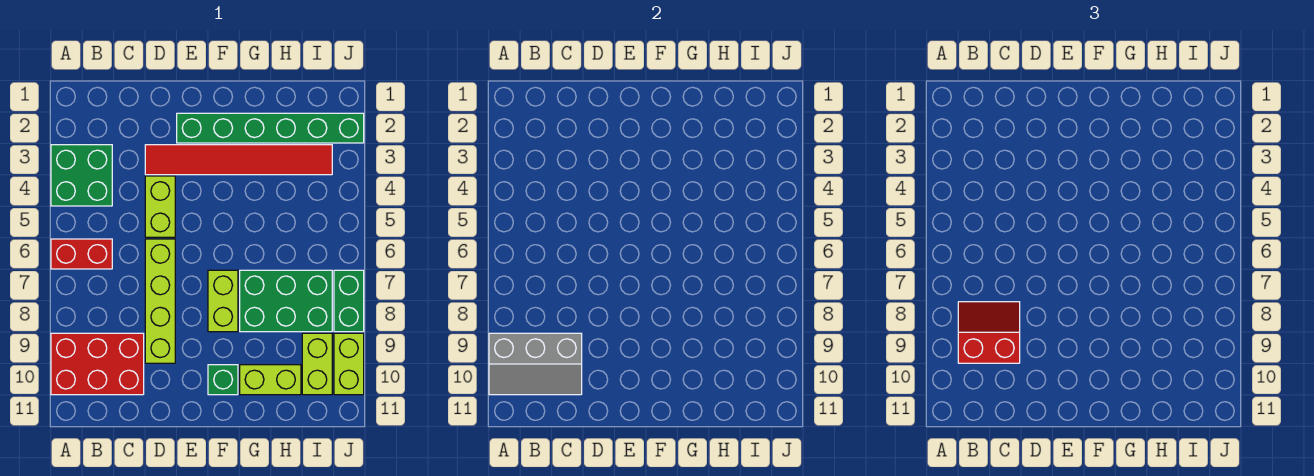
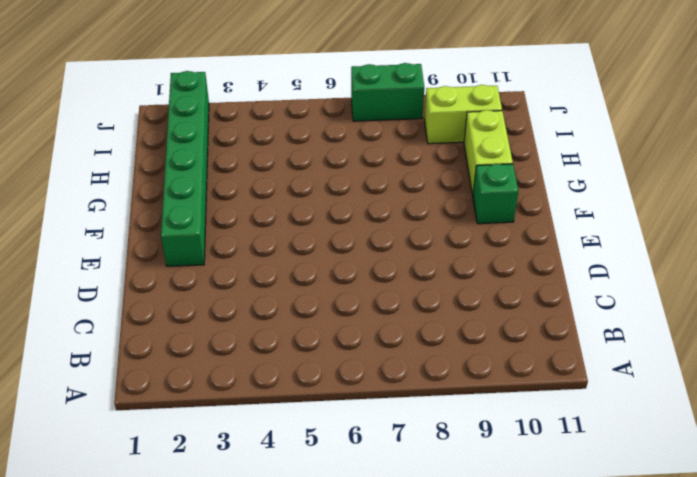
none -> green 2x2 brick [51,145,112,206]
none -> red 1x2 brick [51,239,112,269]
none -> red 2x3 brick [51,333,144,395]

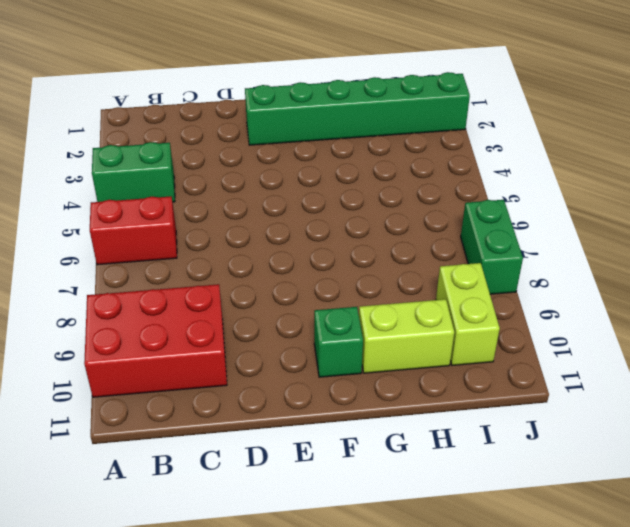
green 1x2 brick [92,142,175,202] -> green 2x2 brick [51,145,112,206]
none -> red 1x6 tile [145,145,332,175]
none -> lime 1x2 brick [145,176,175,237]
none -> lime 1x4 brick [145,239,175,363]

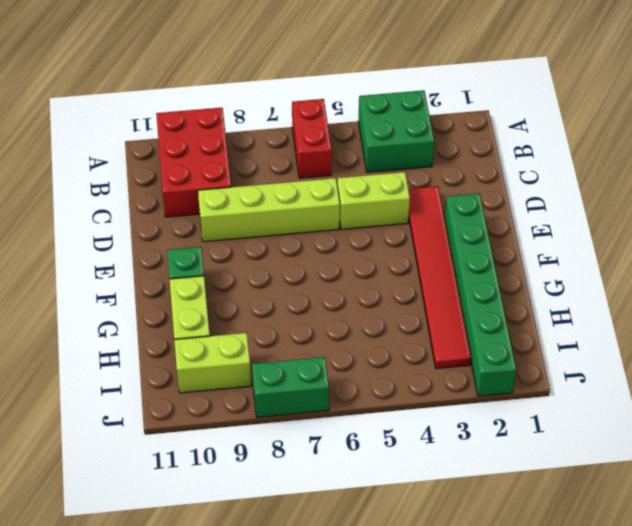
none -> lime 1x2 brick [208,270,238,332]
none -> green 2x3 brick [240,270,332,332]
none -> lime 1x2 brick [334,333,364,395]

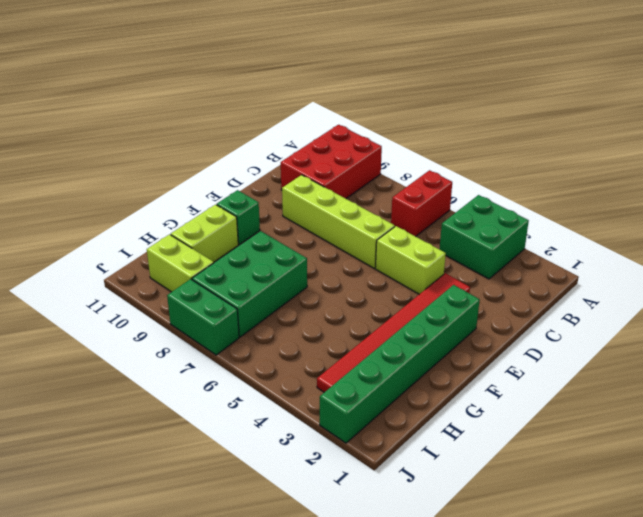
none -> lime 1x2 brick [208,270,238,332]
none -> lime 1x2 brick [334,333,364,395]
none -> grey 2x3 slope [489,333,582,395]

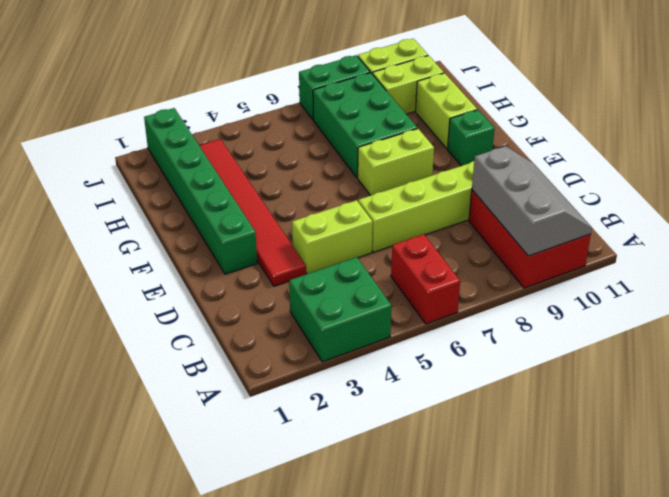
none -> red 2x2 slope [958,302,1020,363]

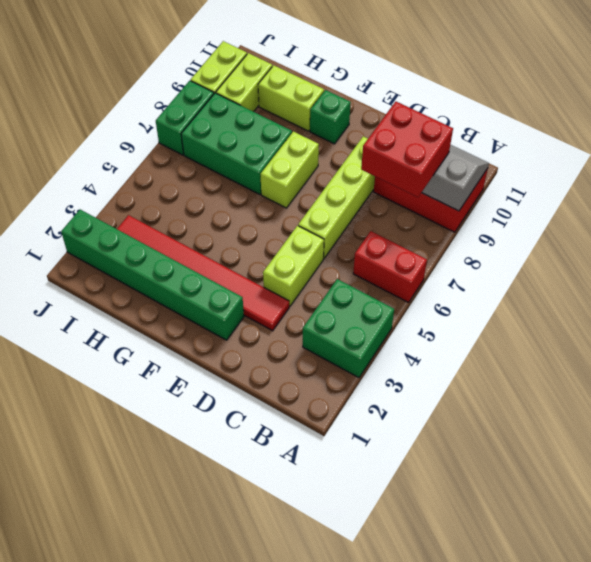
red 2x2 brick [361,102,453,197] -> red 2x2 slope [958,302,1020,363]

